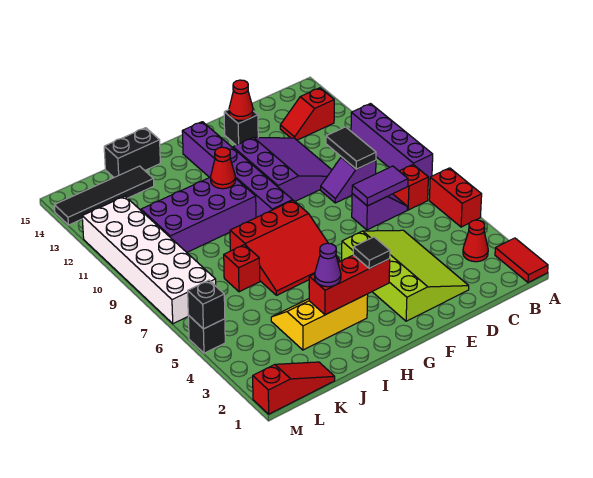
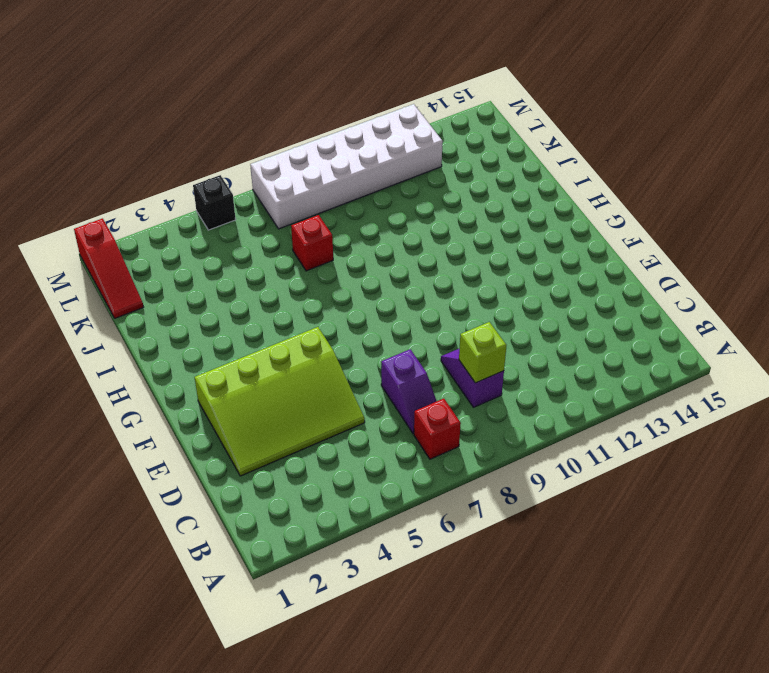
lime 1x1 brick [459,322,507,383] -> black 1x2 tile [326,127,376,169]
none -> red 1x2 tile [495,238,548,283]
none -> red 1x2 brick [429,168,482,227]
none -> purple 1x4 brick [351,104,433,179]

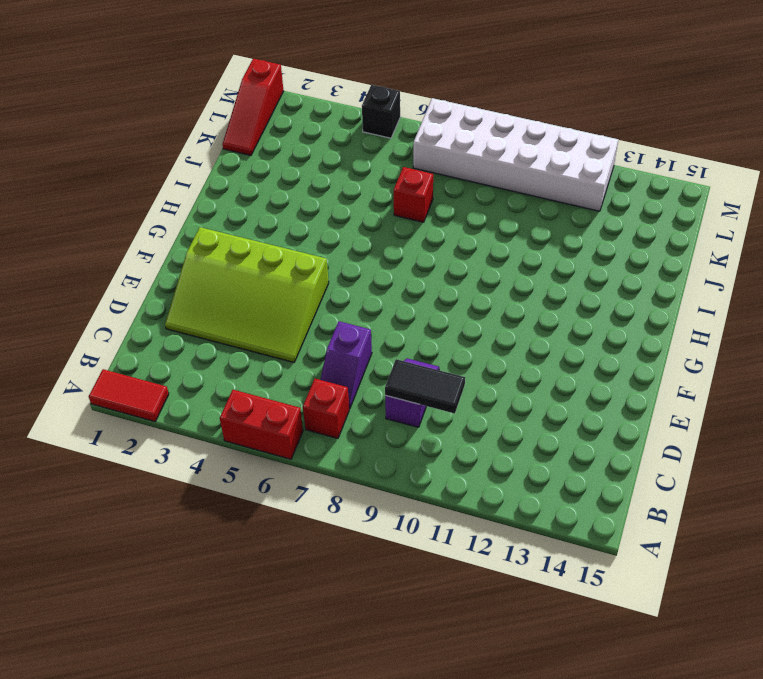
none -> purple 1x4 brick [351,104,433,179]
none -> red 1x1 cone [463,220,488,262]
none -> red 1x2 slope [280,88,334,140]

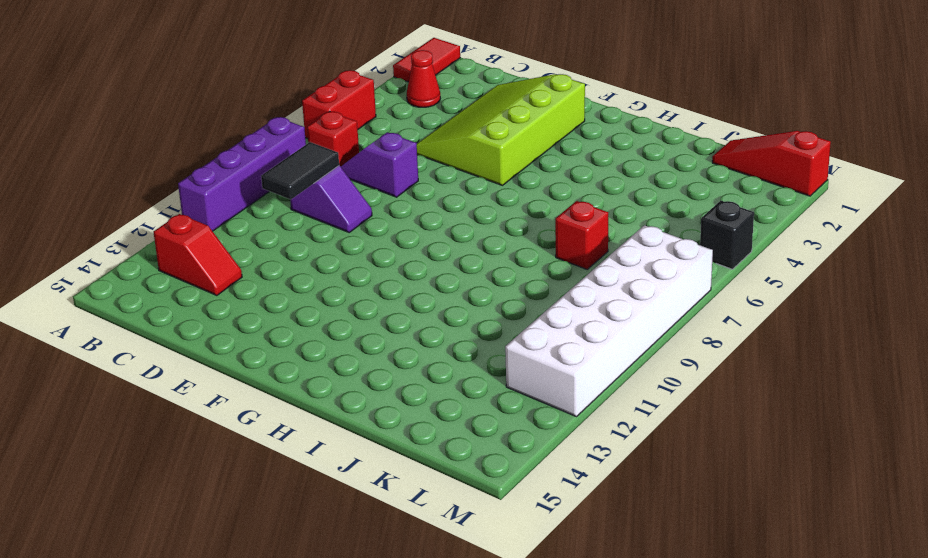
none -> purple 3x3 slope [233,137,332,201]
none -> black 1x1 brick [224,110,258,145]
none -> red 3x3 slope [230,200,340,295]

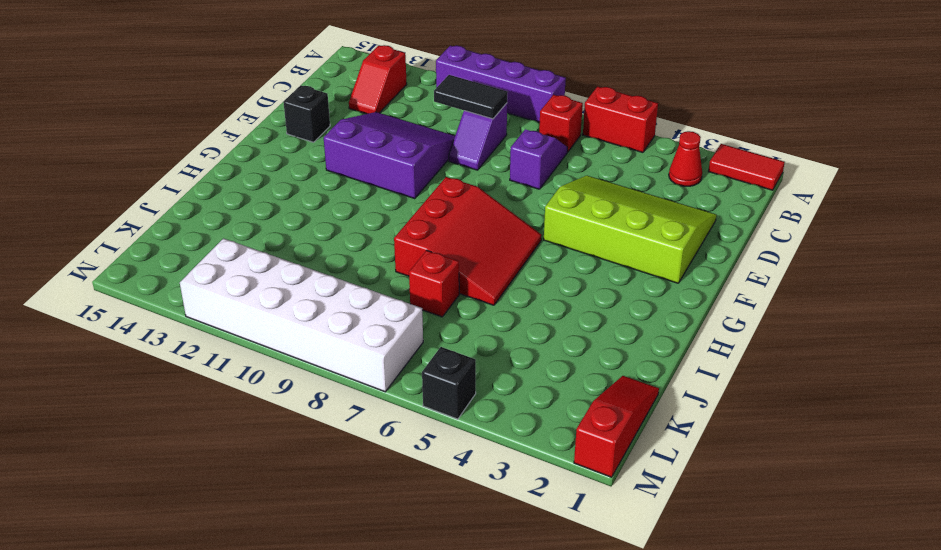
none -> purple 1x6 brick [182,122,293,218]
none -> yellow 2x3 slope [271,294,368,350]
none -> purple 2x4 brick [141,177,256,252]

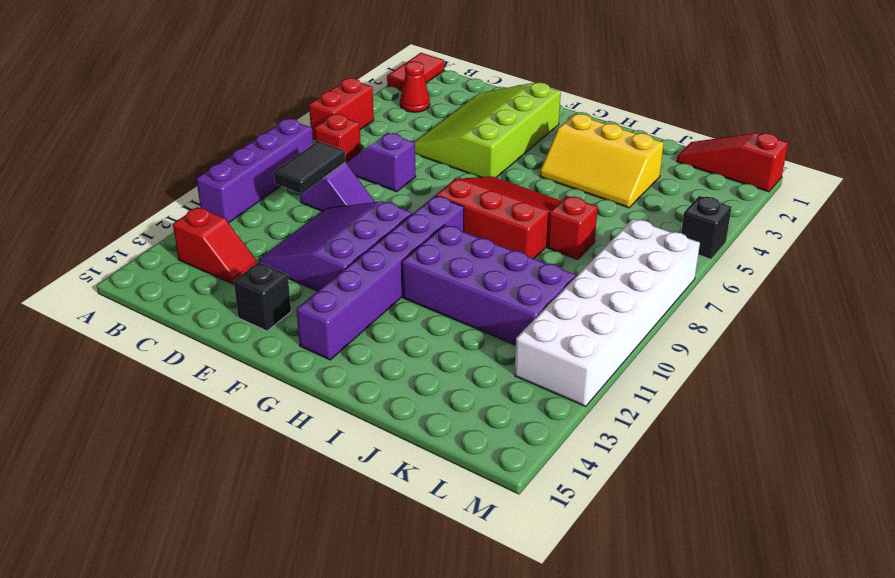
none -> black 1x2 brick [104,128,160,177]
none -> black 1x4 tile [54,166,154,225]
none -> purple 1x2 tile [352,166,408,206]

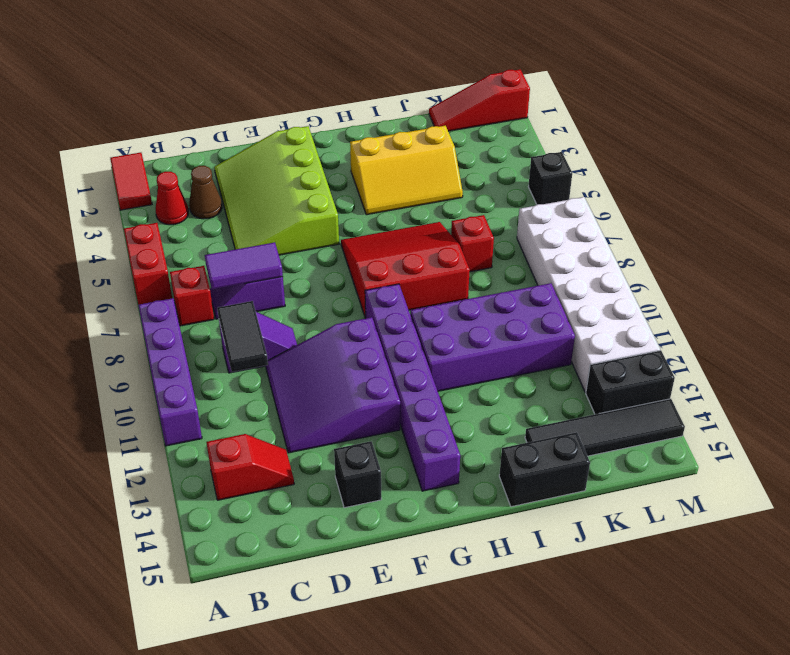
brown 1x1 cone [189,166,222,219] -> none
black 1x2 brick [586,350,675,414] -> none
none -> red 1x1 cone [229,80,253,120]
none -> red 1x3 brick [309,255,390,315]
none -> red 1x1 cone [211,147,236,189]

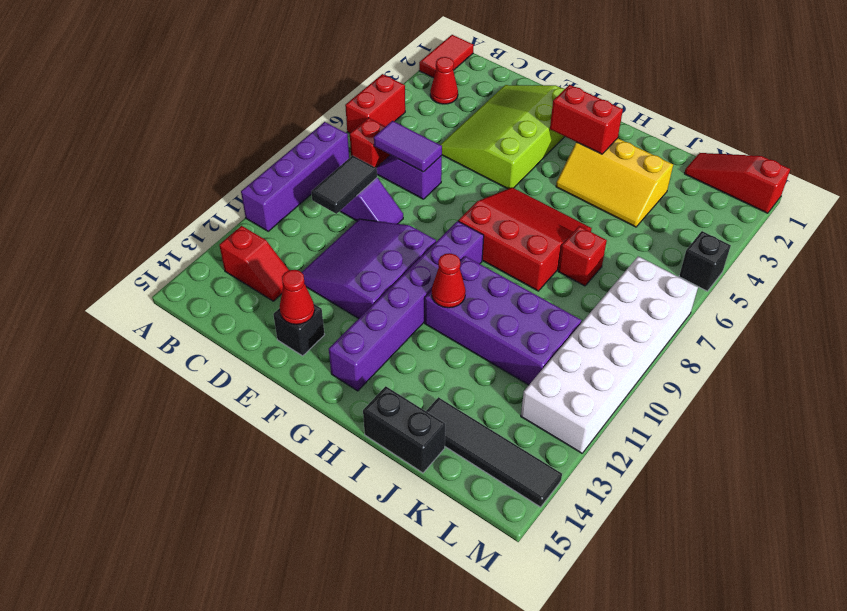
red 1x2 brick [550,85,623,154] -> red 1x3 brick [309,255,390,315]
none -> black 1x1 brick [188,280,225,329]
none -> black 1x1 tile [353,237,390,268]
none -> purple 1x1 cone [315,243,341,287]

